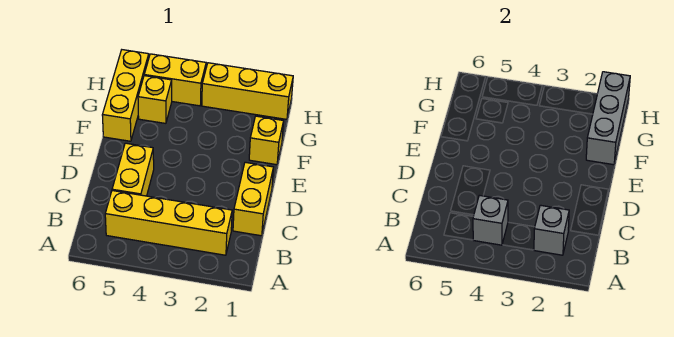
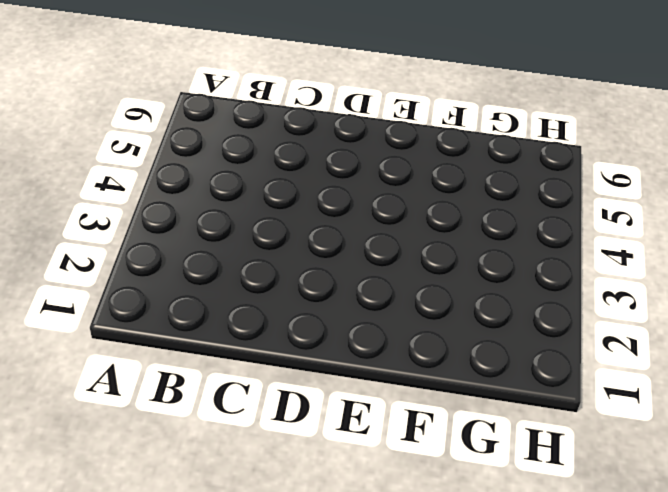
none -> yellow 1x4 brick [105,191,232,255]
none -> yellow 1x2 brick [233,162,273,236]

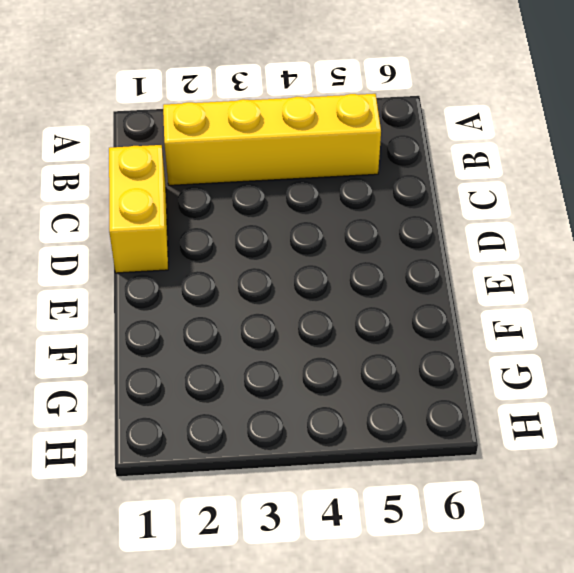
none -> yellow 1x2 brick [112,143,154,196]
none -> yellow 1x1 brick [249,116,284,165]

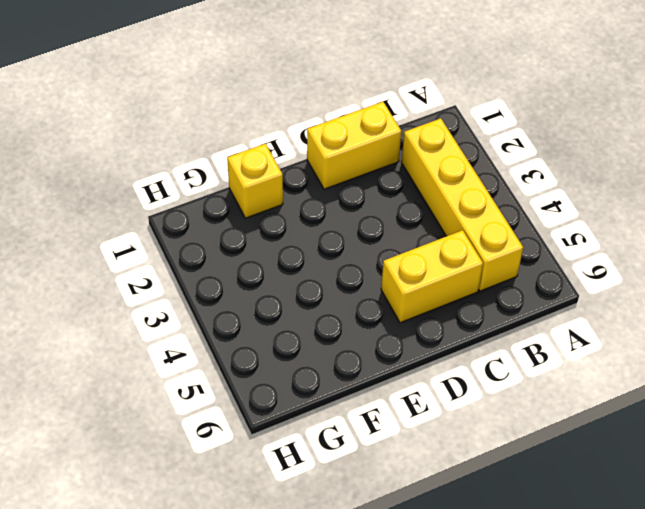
none -> yellow 1x3 brick [102,50,149,141]
none -> yellow 1x1 brick [138,76,172,123]

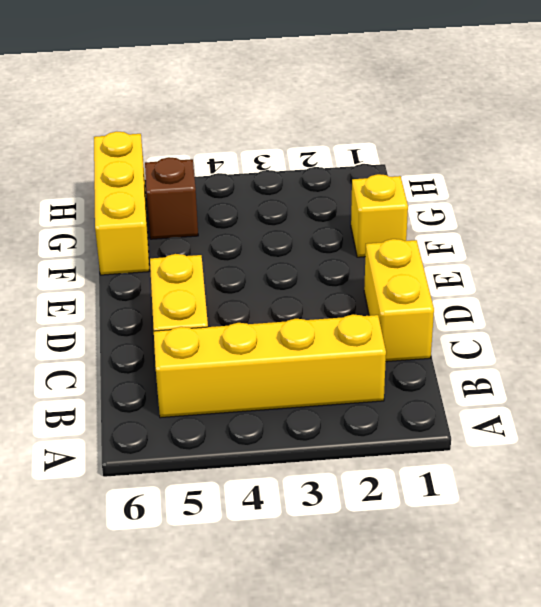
brown 1x1 brick [145,157,198,239] -> yellow 1x1 brick [138,76,172,123]
none -> yellow 1x3 brick [202,63,293,119]
none -> yellow 1x2 brick [144,54,206,106]

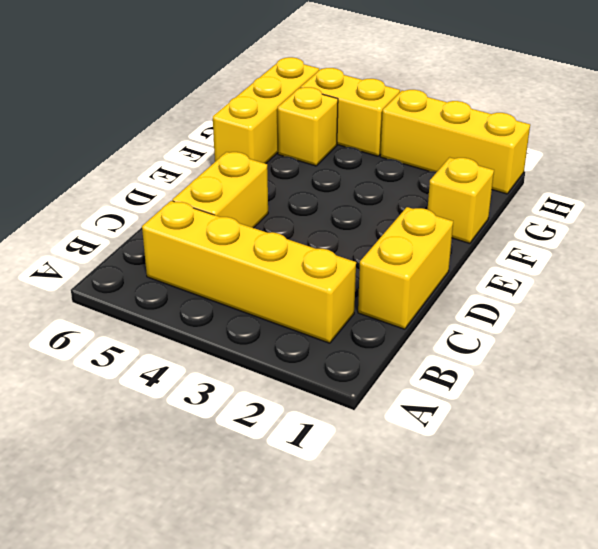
none -> grey 1x1 brick [534,205,569,255]
none -> grey 1x1 brick [473,195,508,245]

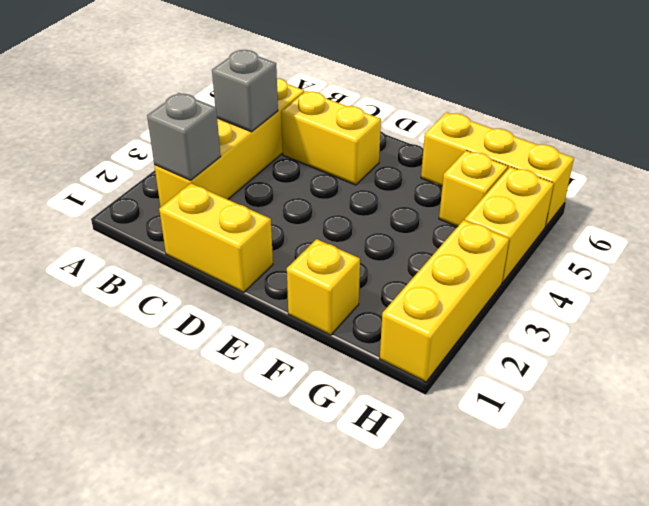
none -> grey 1x3 brick [586,72,630,165]

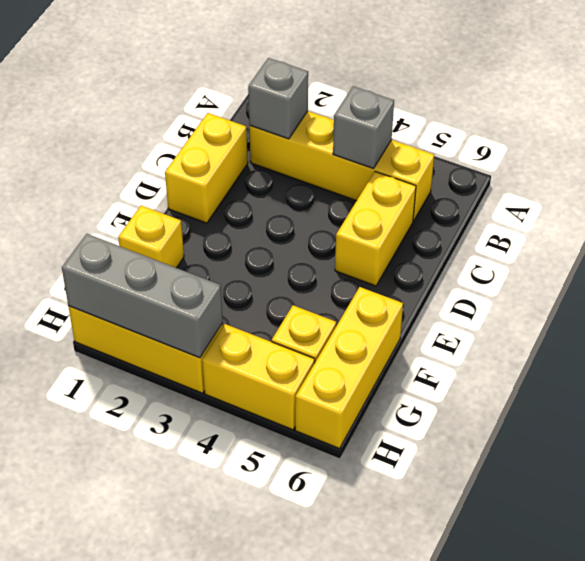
grey 1x3 brick [62,234,223,358] -> grey 1x3 brick turned to [586,72,630,165]

